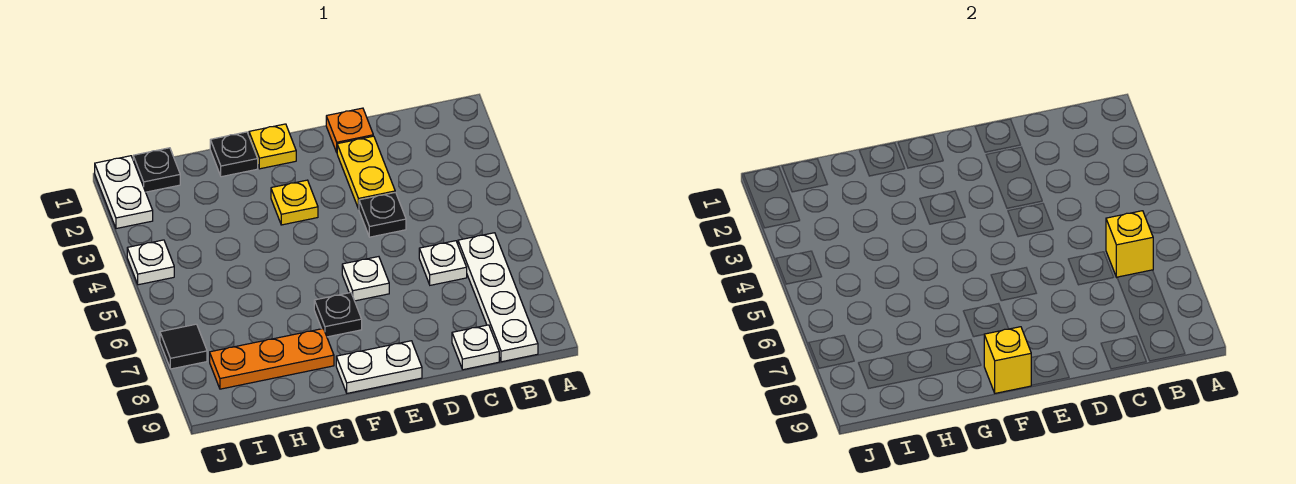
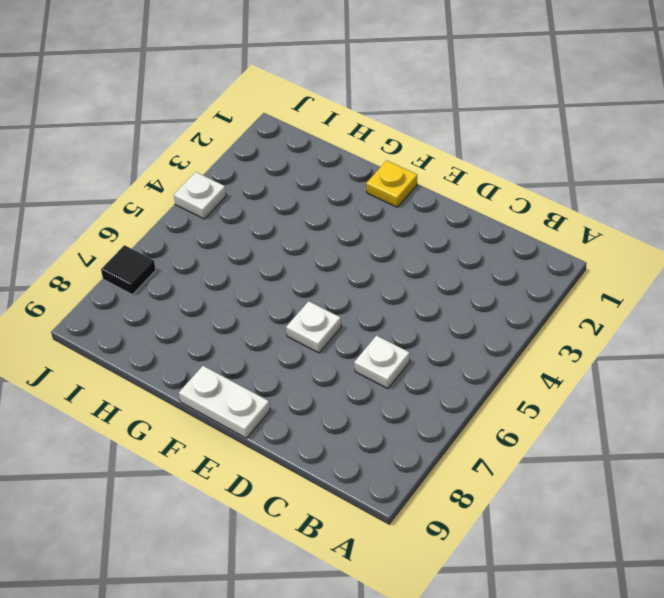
none -> white 1x4 plate [458,233,538,362]
none -> white 1x1 plate [452,325,499,370]
none -> orange 1x1 plate [326,108,373,152]

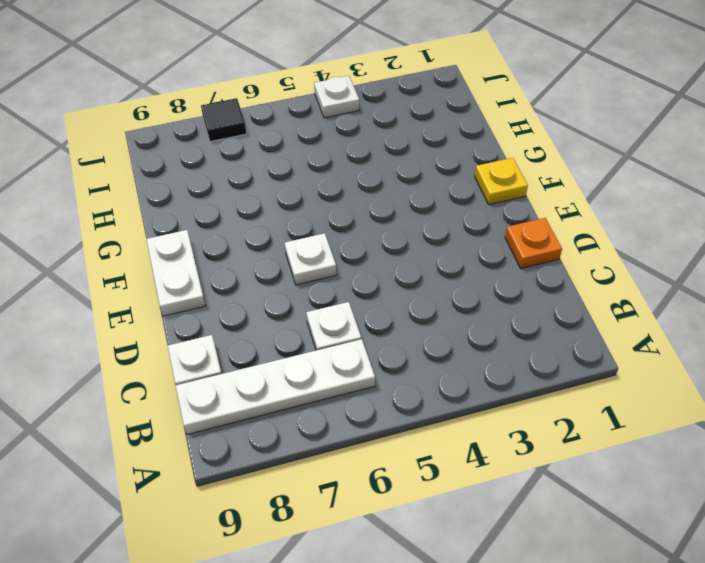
none -> yellow 1x2 plate [337,136,395,209]
none -> black 1x1 plate [359,192,406,237]
none -> yellow 1x1 plate [271,180,318,225]

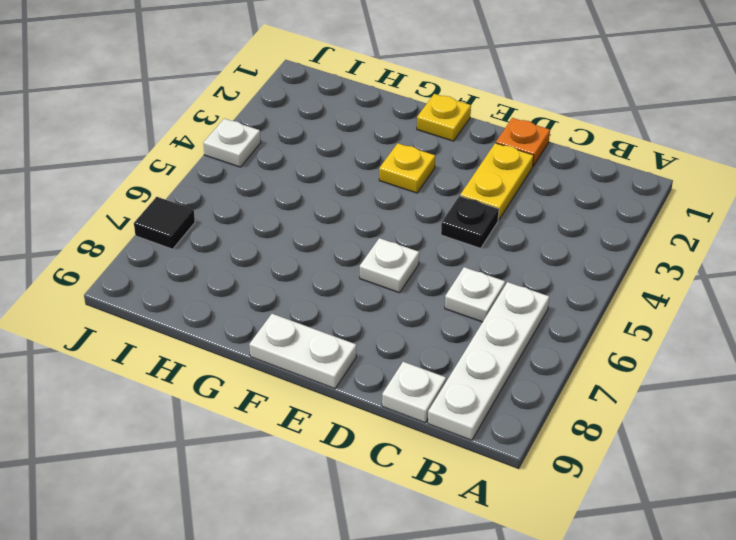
none -> black 1x1 plate [314,293,362,337]
none -> black 1x1 plate [210,132,258,177]
none -> orange 1x3 plate [210,329,334,389]

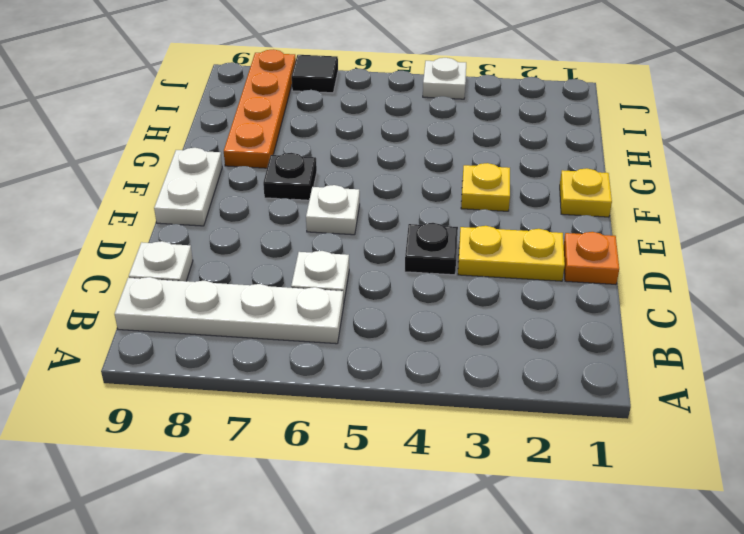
orange 1x4 plate [224,49,296,168] -> orange 1x3 plate [210,329,334,389]
none -> black 1x1 plate [210,132,258,177]
none -> black 1x1 plate [133,148,180,192]
none -> white 1x2 plate [95,156,153,229]

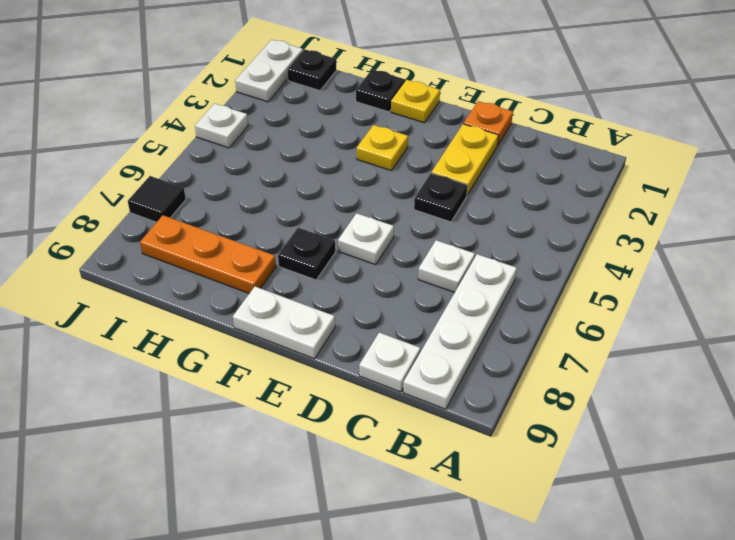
none -> yellow 1x1 brick [1106,211,1153,277]
none -> yellow 1x1 brick [984,327,1031,393]

